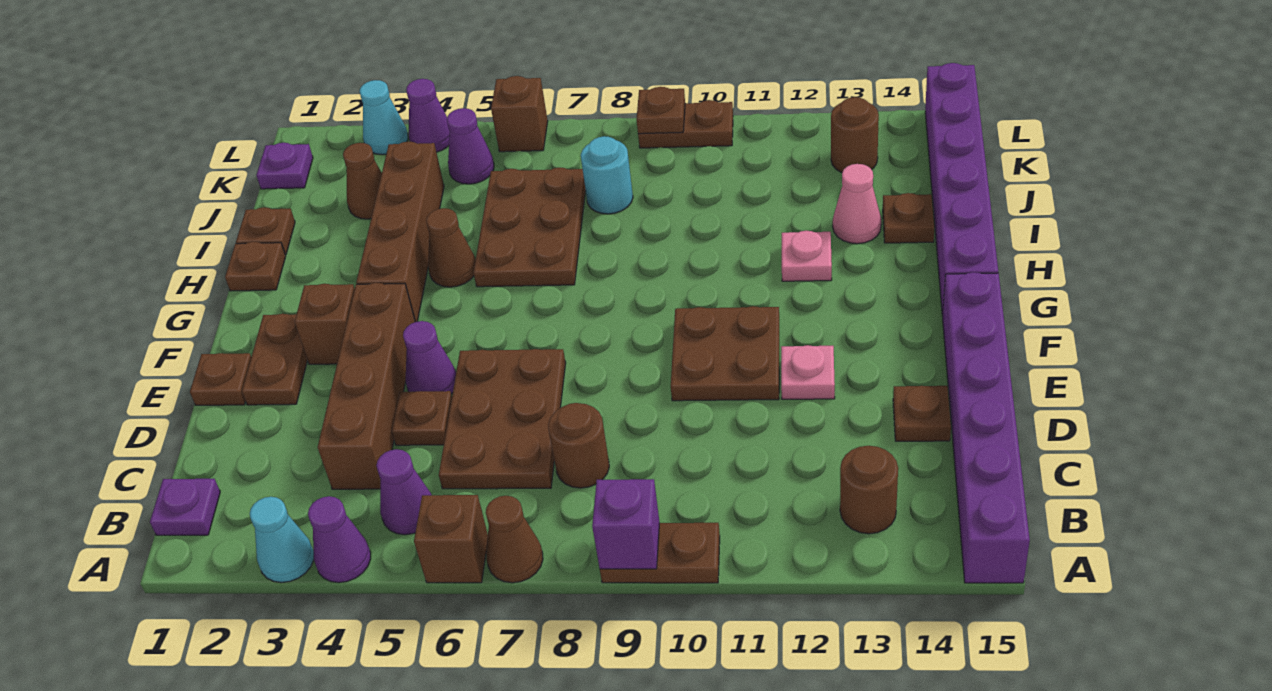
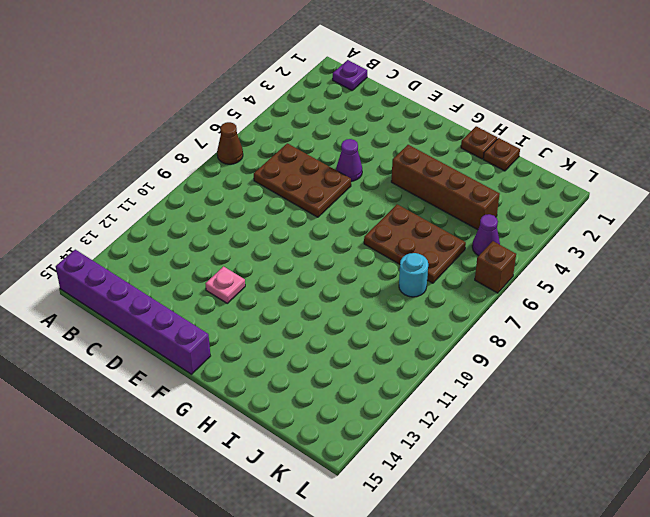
none -> cyan 1x1 cone [250,497,314,583]
none -> purple 1x1 cone [308,496,371,583]
none -> brown 1x1 brick [414,495,488,583]
none -> brown 1x2 plate [600,523,720,583]

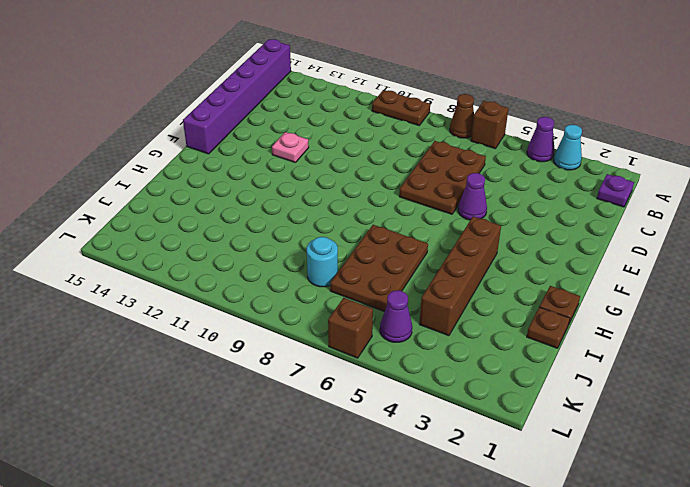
none -> purple 1x1 cone [376,449,431,535]
none -> brown 1x1 round brick [840,446,898,534]
none -> brown 1x4 brick [318,283,415,489]
none -> brown 1x1 round brick [548,403,609,488]

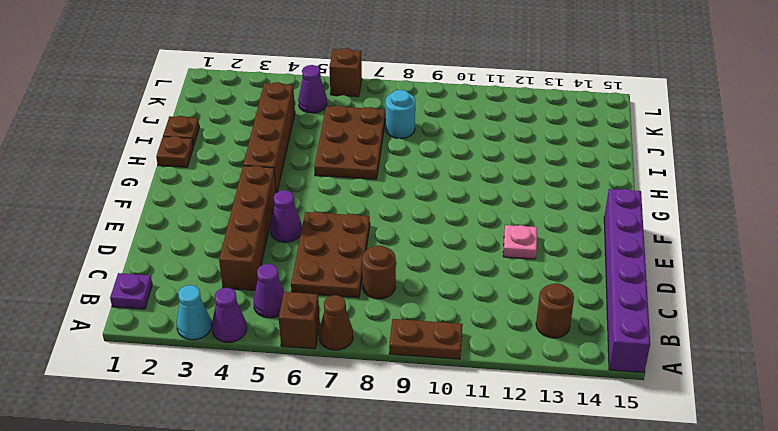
none -> brown 1x1 plate [392,391,452,445]
none -> brown 1x1 plate [893,386,951,441]
none -> brown 1x1 plate [190,353,251,405]
none -> brown 1x2 plate [242,314,307,405]

